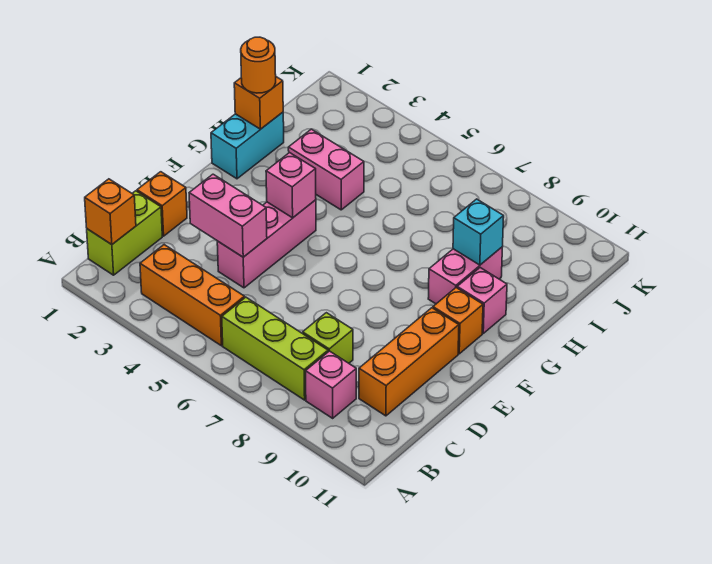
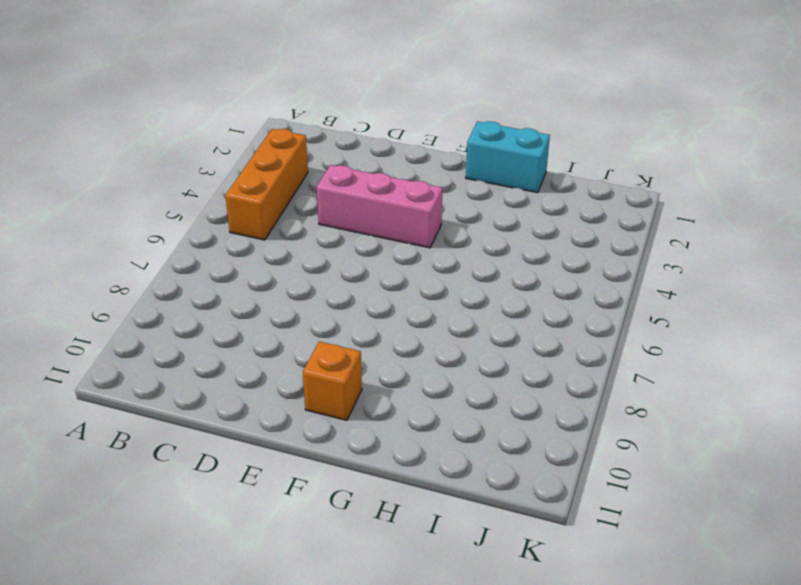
none -> lime 1x2 brick [87,191,162,275]
none -> lime 1x3 brick [222,297,328,400]
none -> pink 1x1 brick [306,351,356,418]

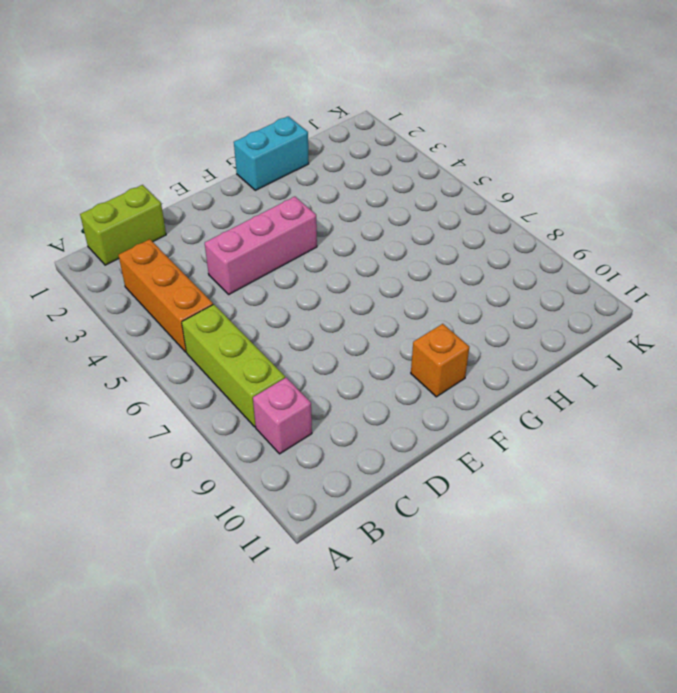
none -> lime 1x1 brick [303,313,353,363]
none -> orange 1x3 brick [359,308,459,416]
none -> orange 1x1 brick [137,172,187,236]

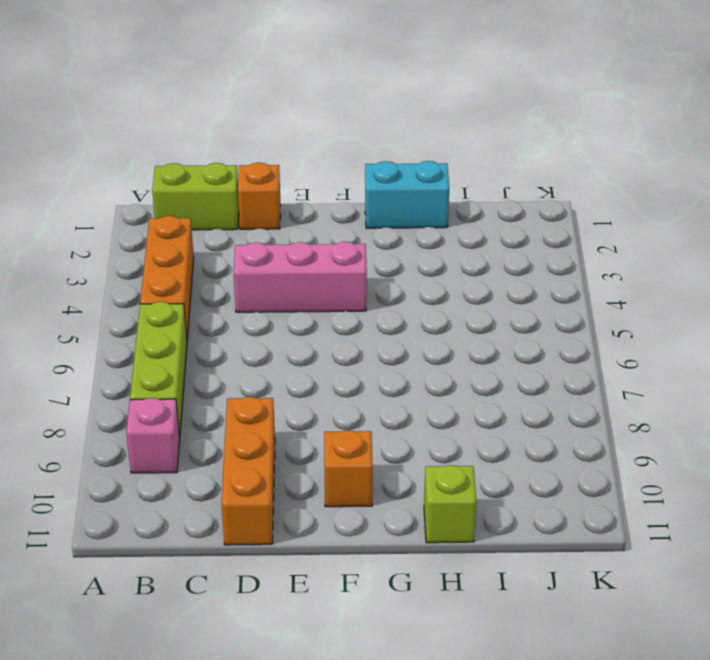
orange 1x3 brick [222,397,275,545] -> orange 1x3 brick turned to [359,308,459,416]
lime 1x1 brick [424,465,476,543] -> lime 1x1 brick moved to [303,313,353,363]
none -> pink 1x2 brick [428,247,502,304]
none -> pink 1x1 brick [457,268,507,333]
none -> pink 1x2 brick [288,129,364,210]

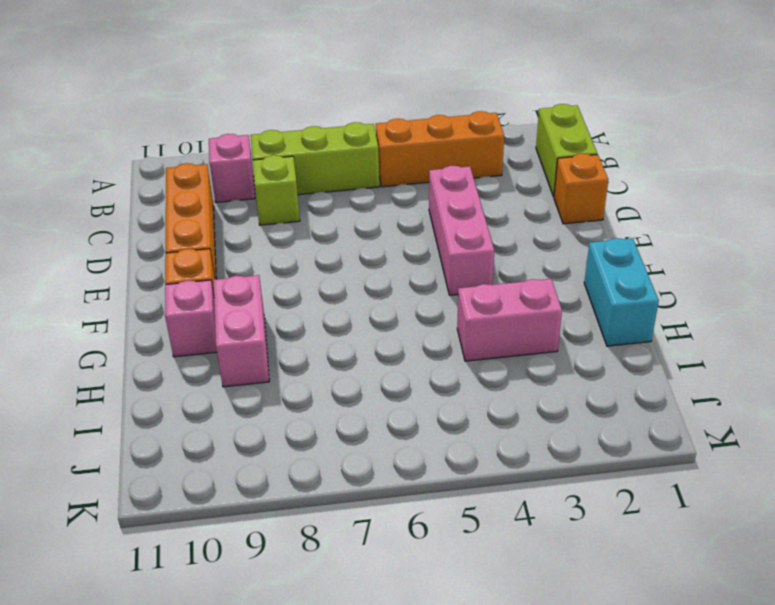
none -> orange 1x1 brick [85,179,136,245]
none -> pink 1x2 brick [189,174,267,257]
none -> pink 1x1 brick [266,153,316,218]

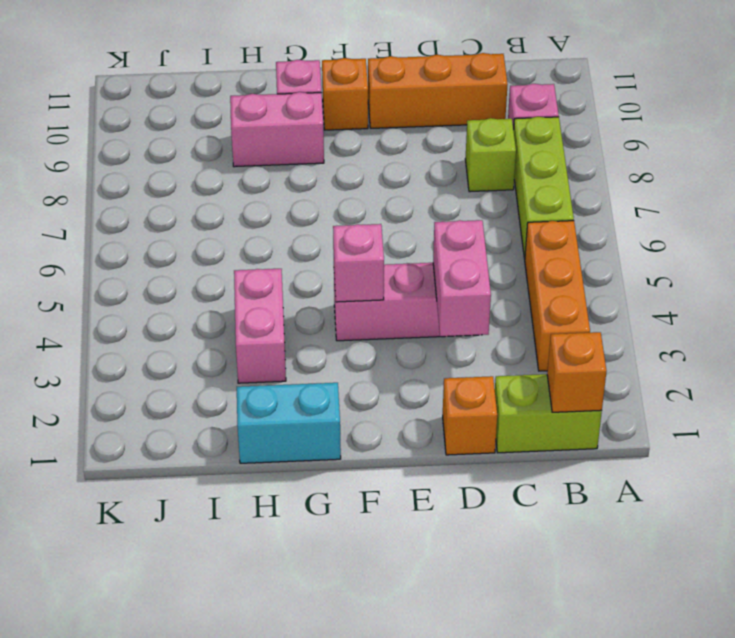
none -> orange 1x1 brick [234,77,283,129]
none -> cyan 1x1 brick [453,199,504,265]
none -> orange 1x1 round brick [241,37,276,93]

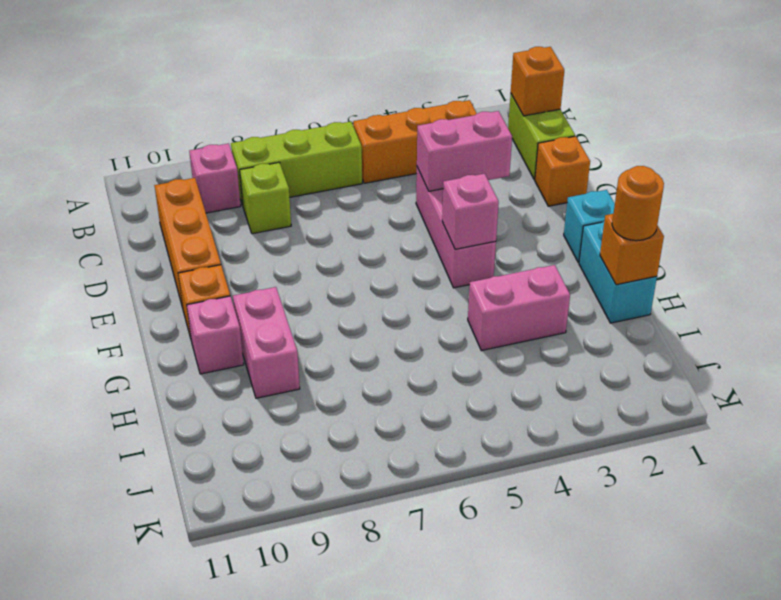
cyan 1x1 brick [564,190,615,263] -> cyan 1x1 brick moved to [453,199,504,265]

